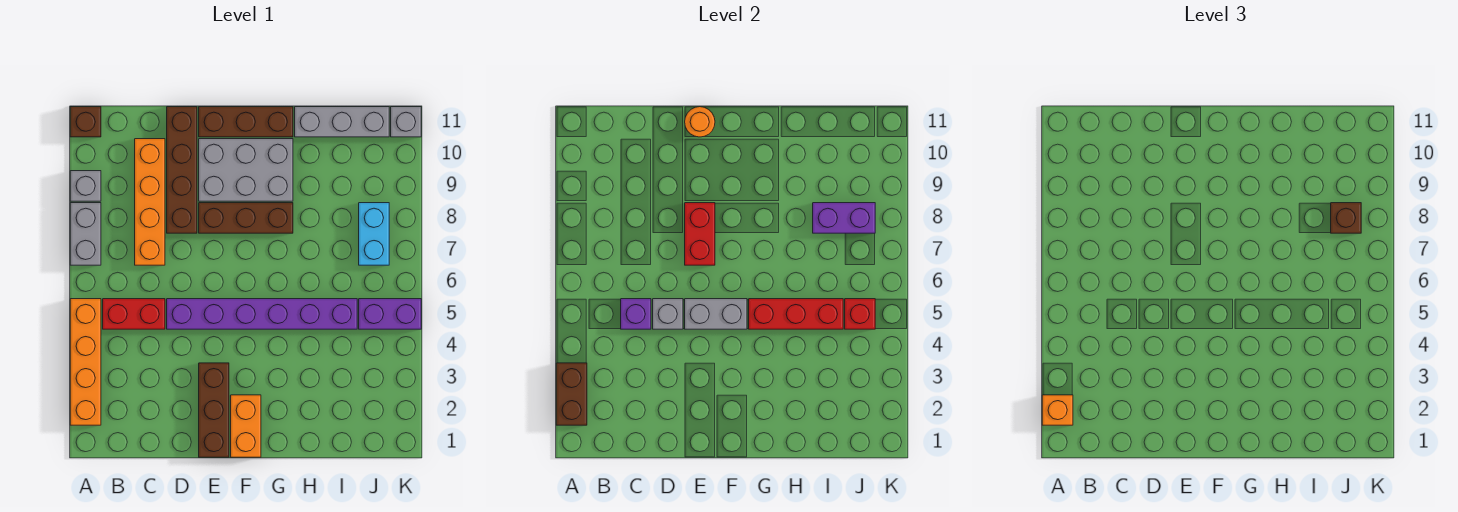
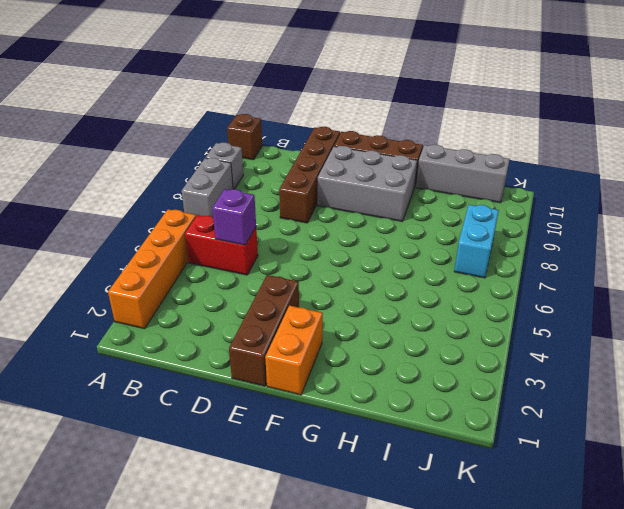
none -> orange 1x4 brick [135,139,165,265]
none -> purple 1x6 brick [167,299,357,329]
none -> brown 1x3 brick [199,203,293,233]

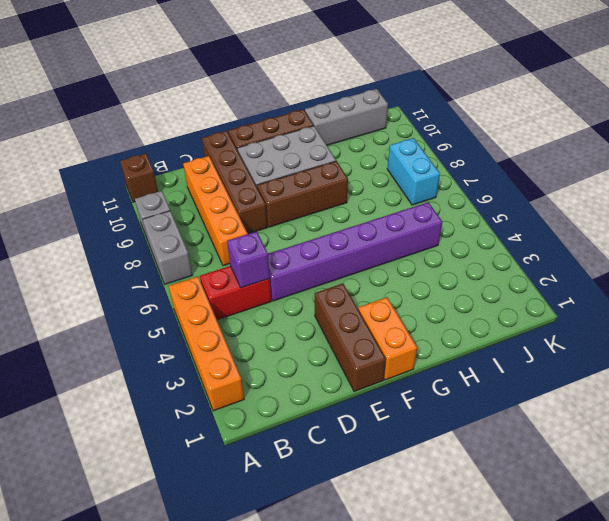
none -> purple 1x2 brick [359,299,421,329]
none -> grey 1x1 brick [391,107,421,137]
none -> brown 1x2 brick [556,363,587,425]

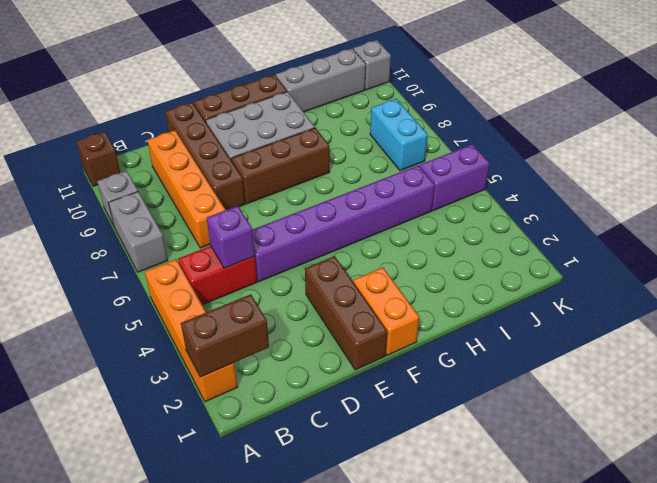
brown 1x2 brick [181,294,269,377] -> brown 1x2 brick turned to [556,363,587,425]
none -> grey 1x1 brick [653,299,683,329]
none -> grey 1x2 brick [685,299,747,329]
none -> red 1x2 brick [685,203,715,265]

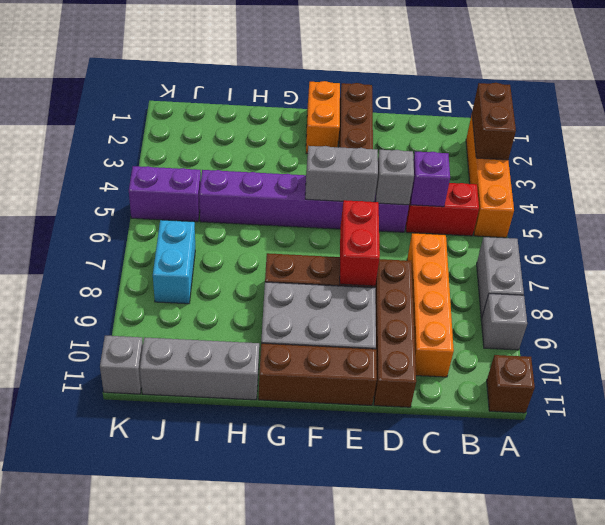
none -> orange 1x1 round brick [685,107,715,137]
none -> red 1x3 brick [749,299,843,329]
none -> purple 1x2 brick [813,203,875,233]

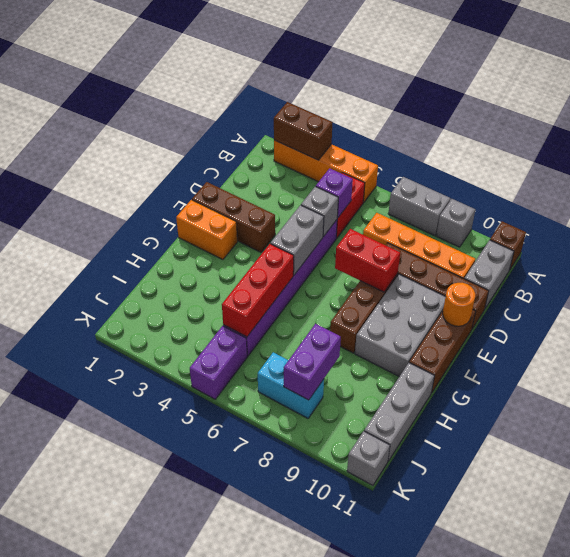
grey 1x2 brick [464,240,514,308] -> none
none -> red 1x1 brick [845,299,875,329]
none -> orange 1x1 brick [1042,395,1073,425]
none -> brown 1x1 brick [1331,203,1361,233]

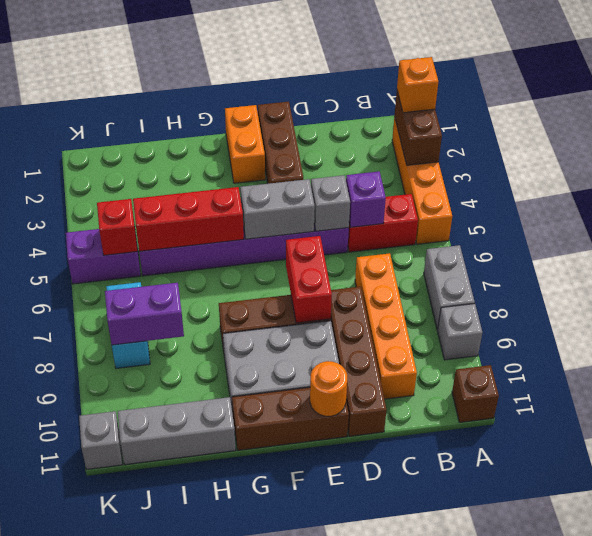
none -> brown 1x1 brick [1331,203,1361,233]

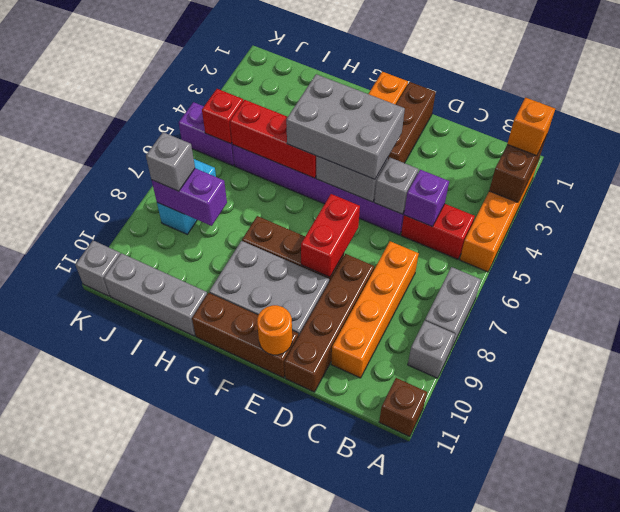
grey 2x3 brick [286,74,405,179] -> none
grey 1x1 brick [146,132,195,191] -> brown 1x1 brick [1331,203,1361,233]

